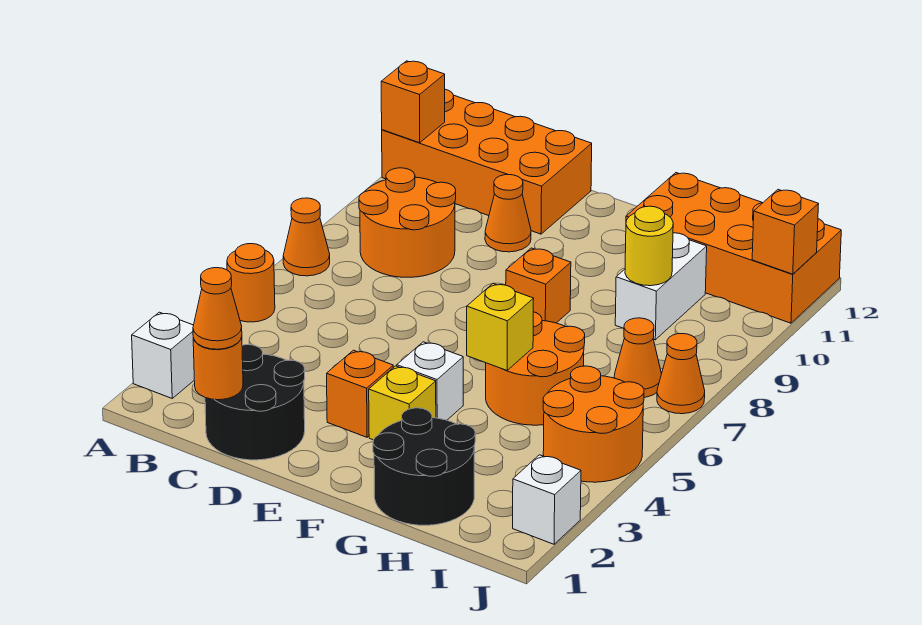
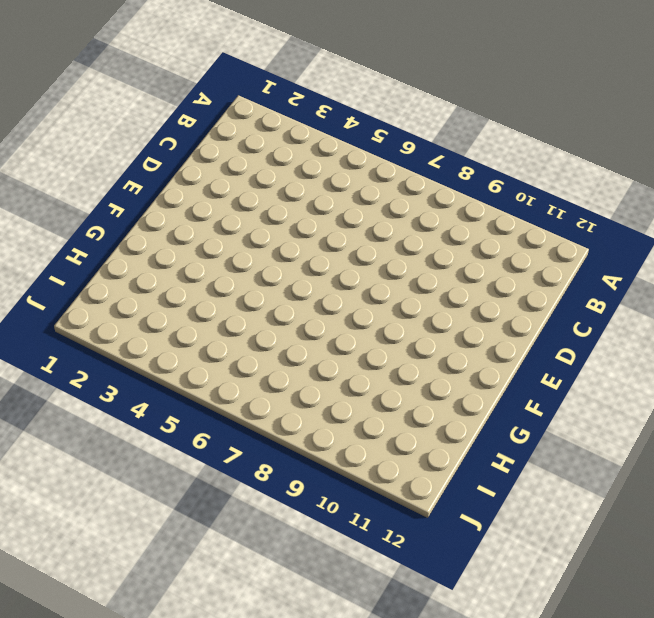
none -> white 1x1 brick [132,312,194,398]
none -> orange 1x1 round brick [227,244,275,322]
none -> orange 1x1 cone [283,198,330,276]

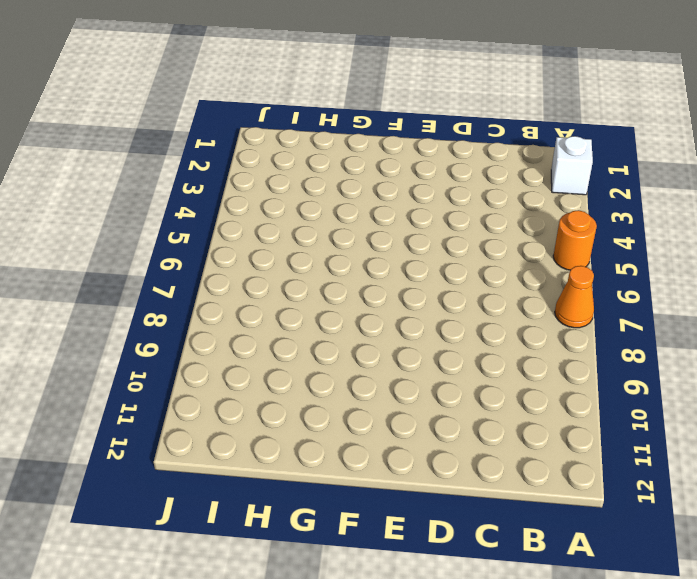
none -> orange 2x4 brick [382,89,592,234]
none -> orange 2x2 round brick [359,168,456,277]
none -> black 2x2 round brick [205,345,305,460]

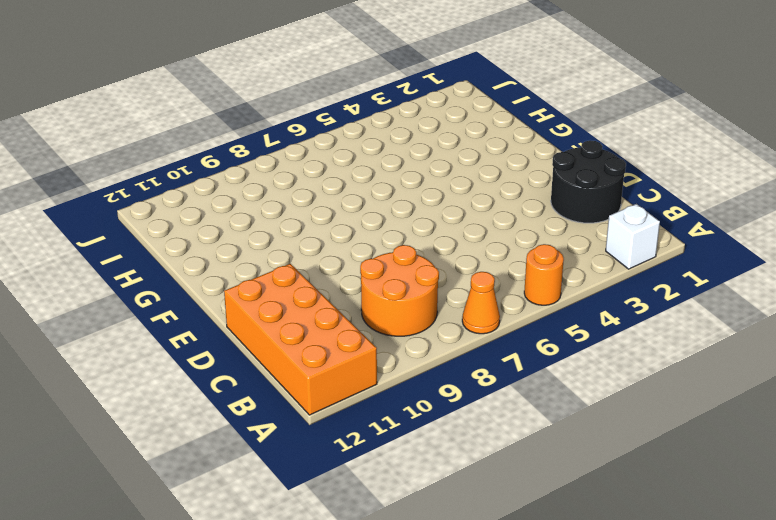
none -> orange 1x1 cone [485,175,531,252]
none -> orange 1x1 brick [327,350,393,437]
none -> yellow 1x1 brick [369,366,436,440]

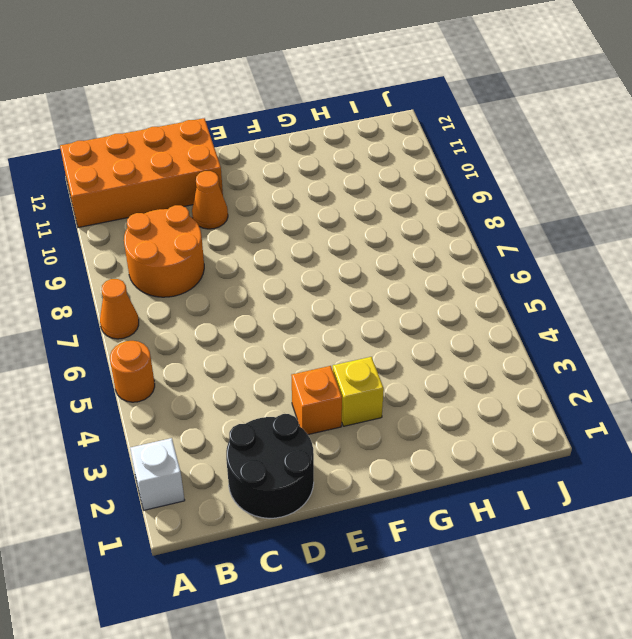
none -> white 1x1 brick [397,342,463,420]
none -> orange 1x1 brick [506,248,571,323]
none -> black 2x2 round brick [373,408,475,525]

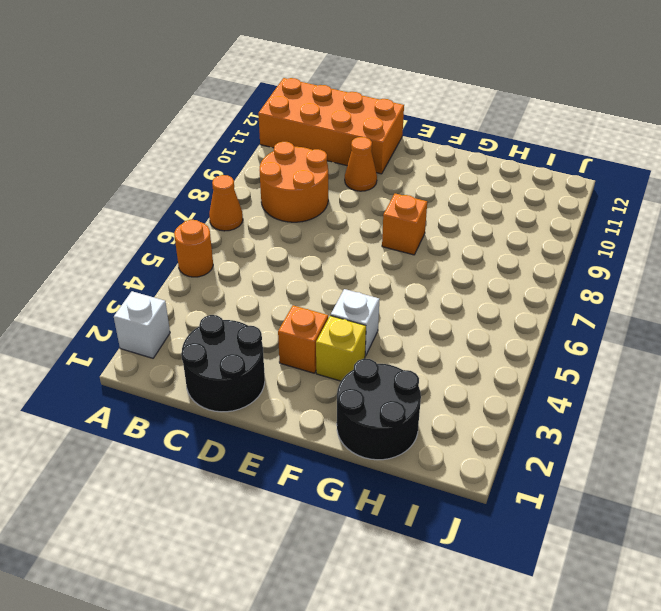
none -> orange 2x2 round brick [486,312,585,425]
none -> orange 2x4 brick [626,173,841,323]
none -> white 1x2 brick [615,233,707,340]

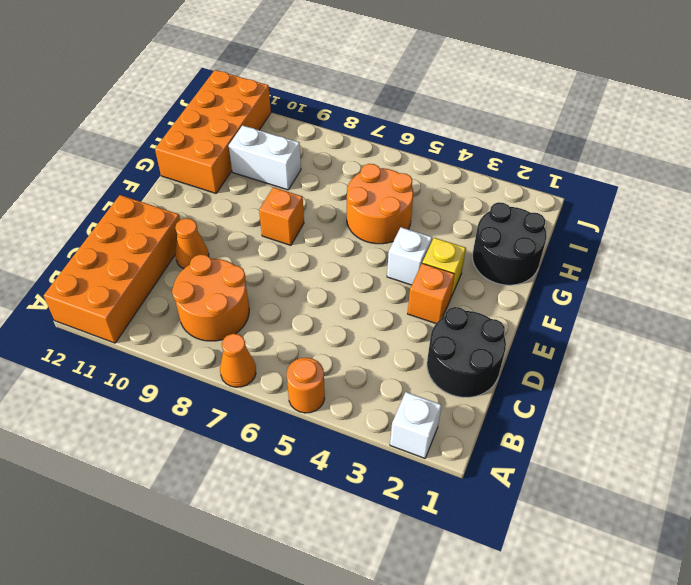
none -> orange 2x2 round brick [543,366,644,482]
none -> orange 1x1 cone [614,318,661,397]
none -> white 1x1 brick [513,455,581,544]

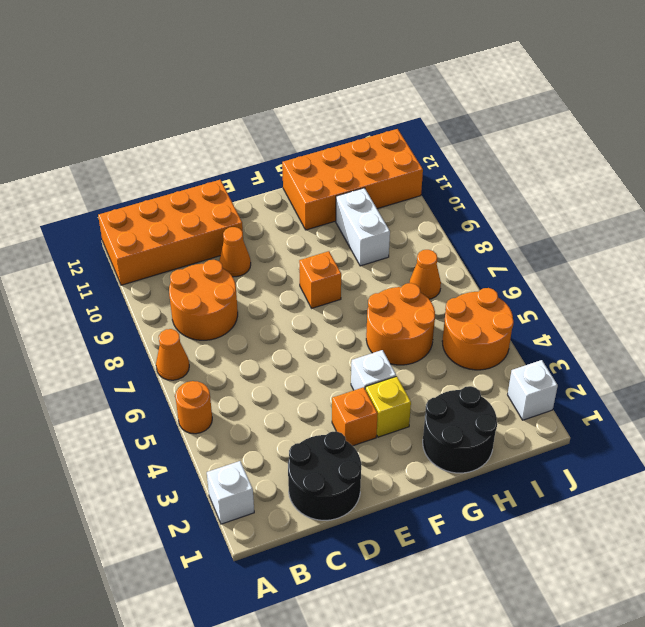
none -> orange 1x1 cone [657,334,705,414]
none -> orange 1x1 brick [381,61,445,143]
none -> orange 1x1 round brick [193,337,243,400]

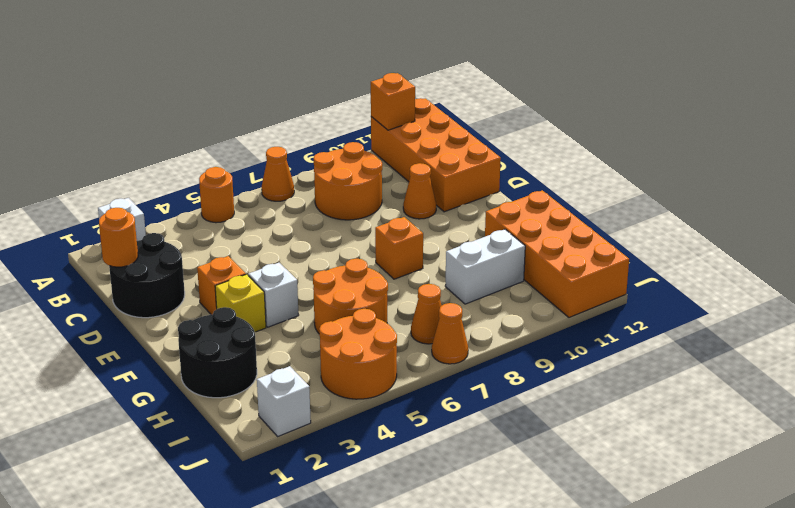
none -> yellow 1x1 brick [467,284,534,371]
none -> yellow 1x1 round brick [625,206,673,286]
none -> orange 1x1 brick [752,190,818,274]

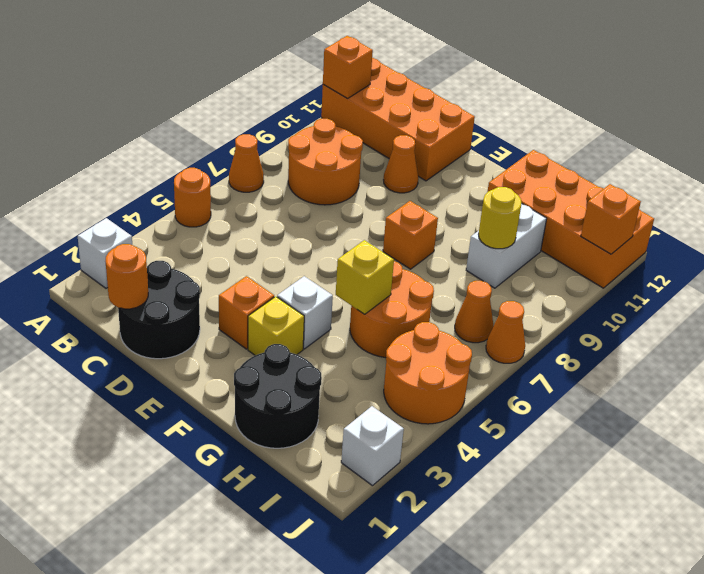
none -> orange 1x1 cone [193,268,242,349]

